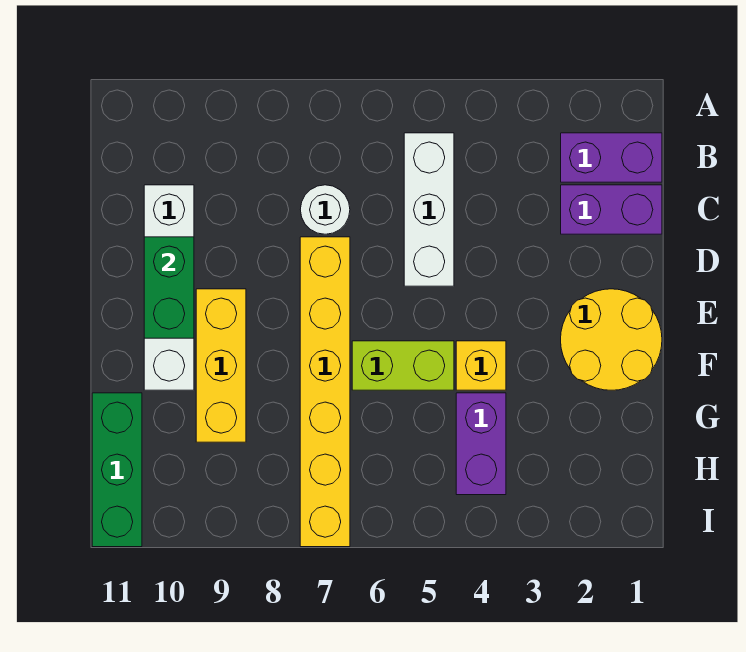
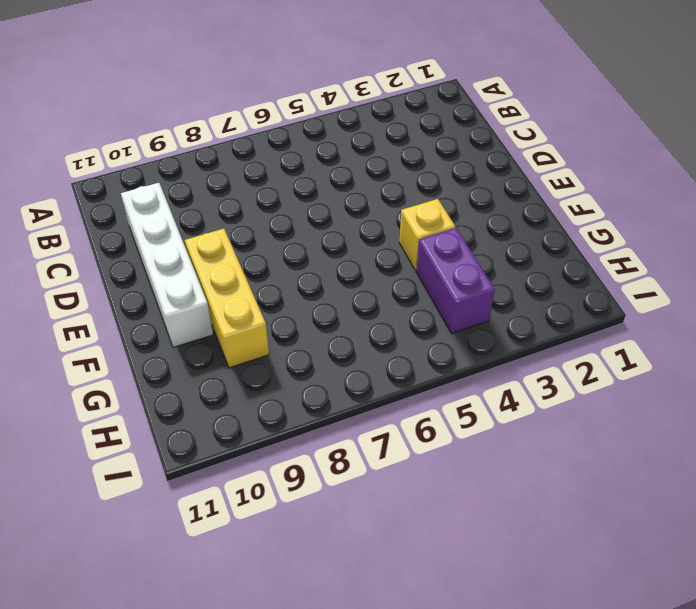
none -> purple 1x2 brick [561,133,662,182]
none -> white 1x3 brick [404,133,454,286]
none -> purple 1x2 brick [561,185,662,234]

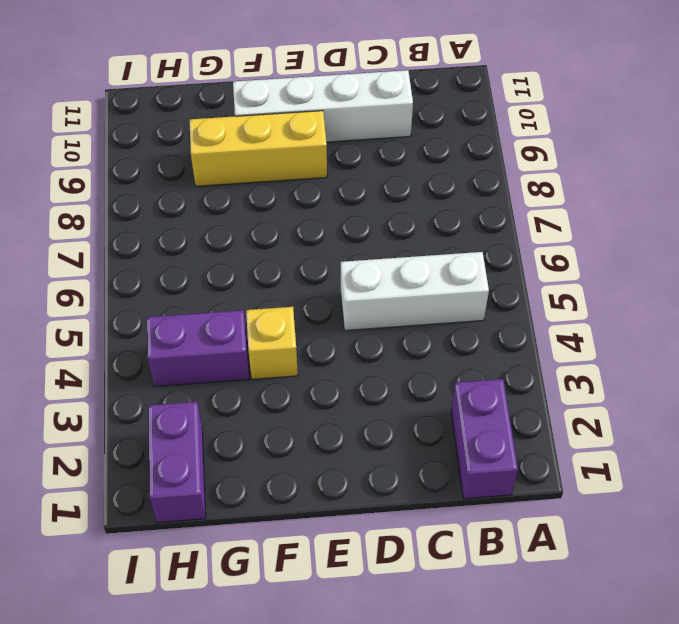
purple 1x2 brick [148,402,206,522] -> purple 1x2 brick moved to [561,185,662,234]
none -> white 1x1 round brick [300,185,350,234]
none -> yellow 1x6 brick [300,237,350,547]
none -> yellow 2x2 round brick [561,289,662,390]

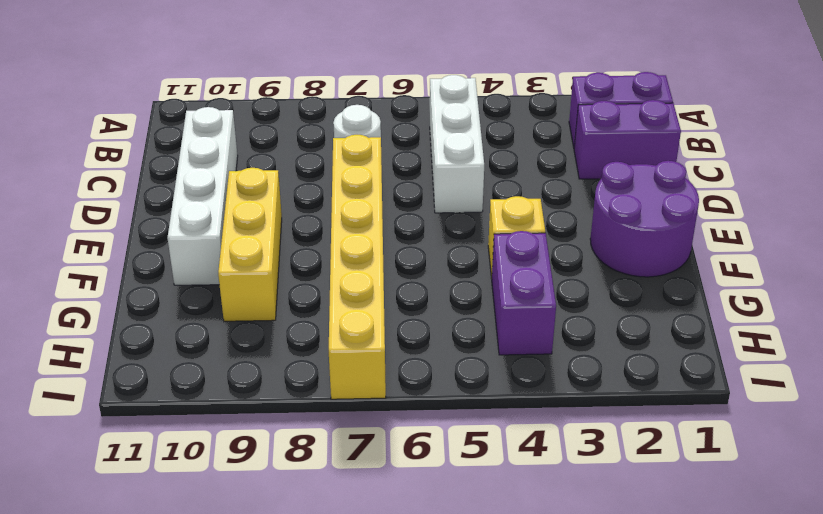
purple 2x2 round brick [590,161,699,277] -> yellow 2x2 round brick [561,289,662,390]
none -> lime 1x2 brick [352,341,454,390]
none -> green 1x3 brick [92,393,142,547]
none -> green 1x2 brick [144,237,194,338]

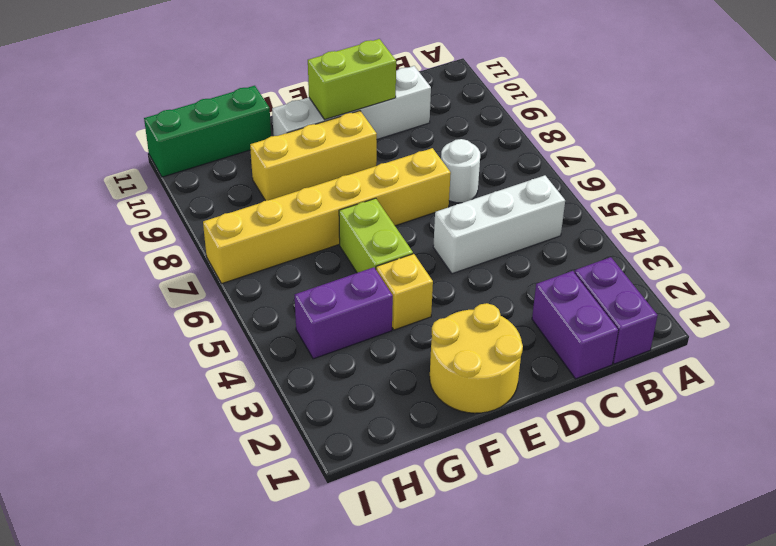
lime 1x2 brick [308,39,396,120] -> green 1x2 brick [144,237,194,338]

